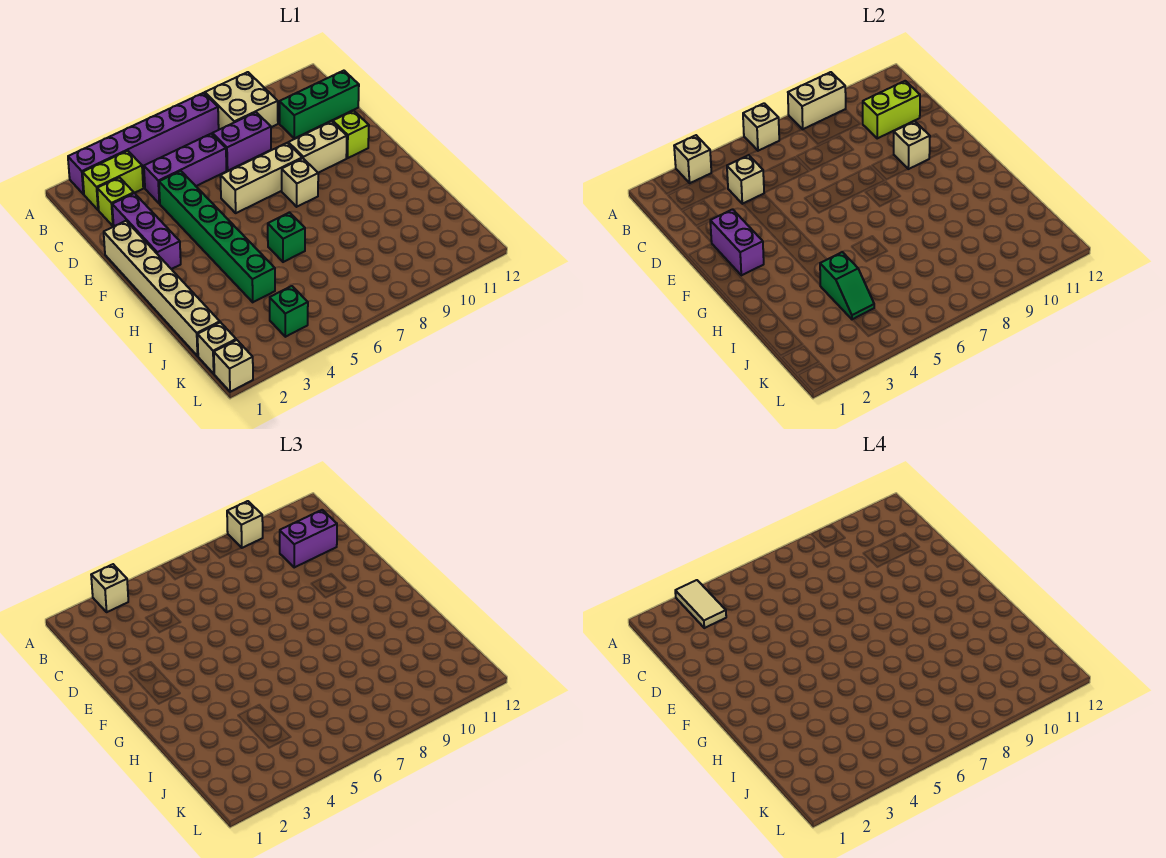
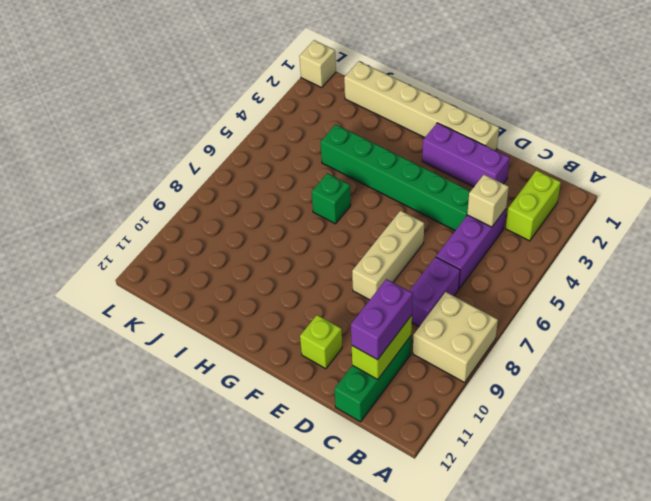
none -> purple 1x6 brick [68,93,219,194]
none -> lime 1x1 brick [97,177,134,226]
none -> tan 1x2 brick [288,121,347,173]
none -> tan 1x1 brick [282,158,318,207]

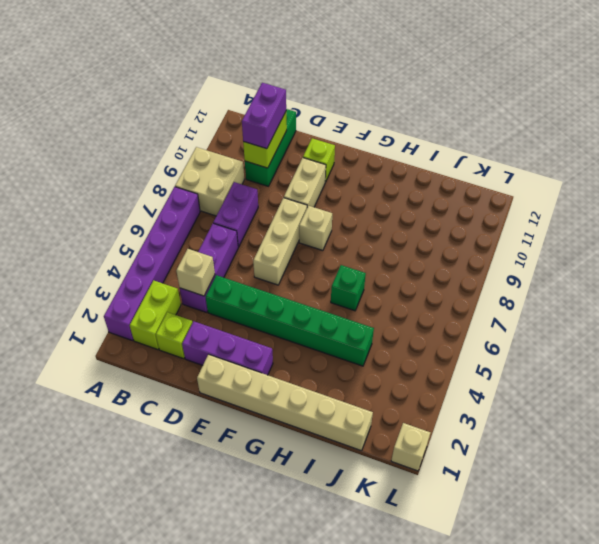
none -> tan 1x1 brick [197,322,236,374]
none -> green 1x1 brick [270,286,308,337]
none -> tan 1x1 brick [674,135,711,183]
none -> tan 1x1 brick [743,103,779,151]

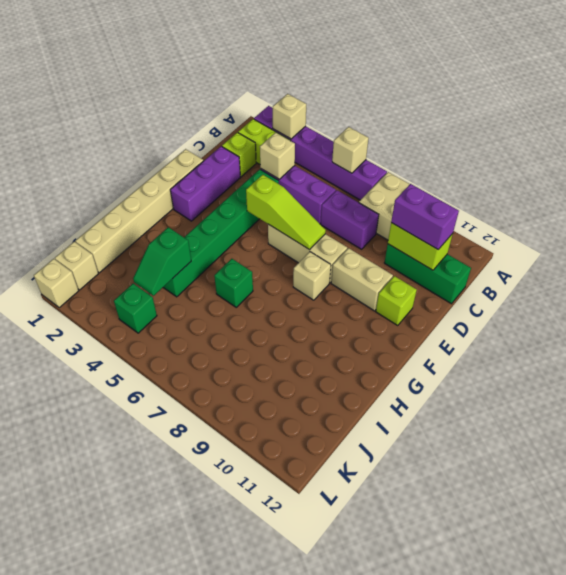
lime 1x3 slope [246,175,326,250] -> none
none -> tan 1x2 brick [788,72,846,129]
none -> purple 1x2 brick [710,209,764,275]
none -> tan 1x1 brick [894,121,930,169]
none -> tan 1x1 brick [91,564,128,612]

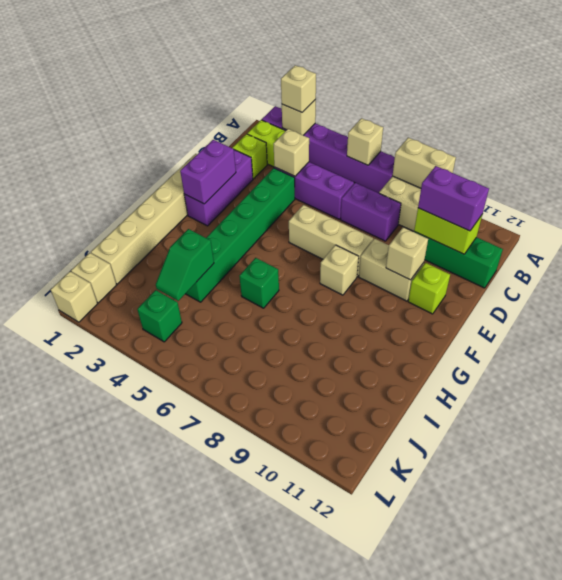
none -> tan 1x1 brick [227,501,263,548]
none -> tan 1x2 tile [675,580,726,628]

